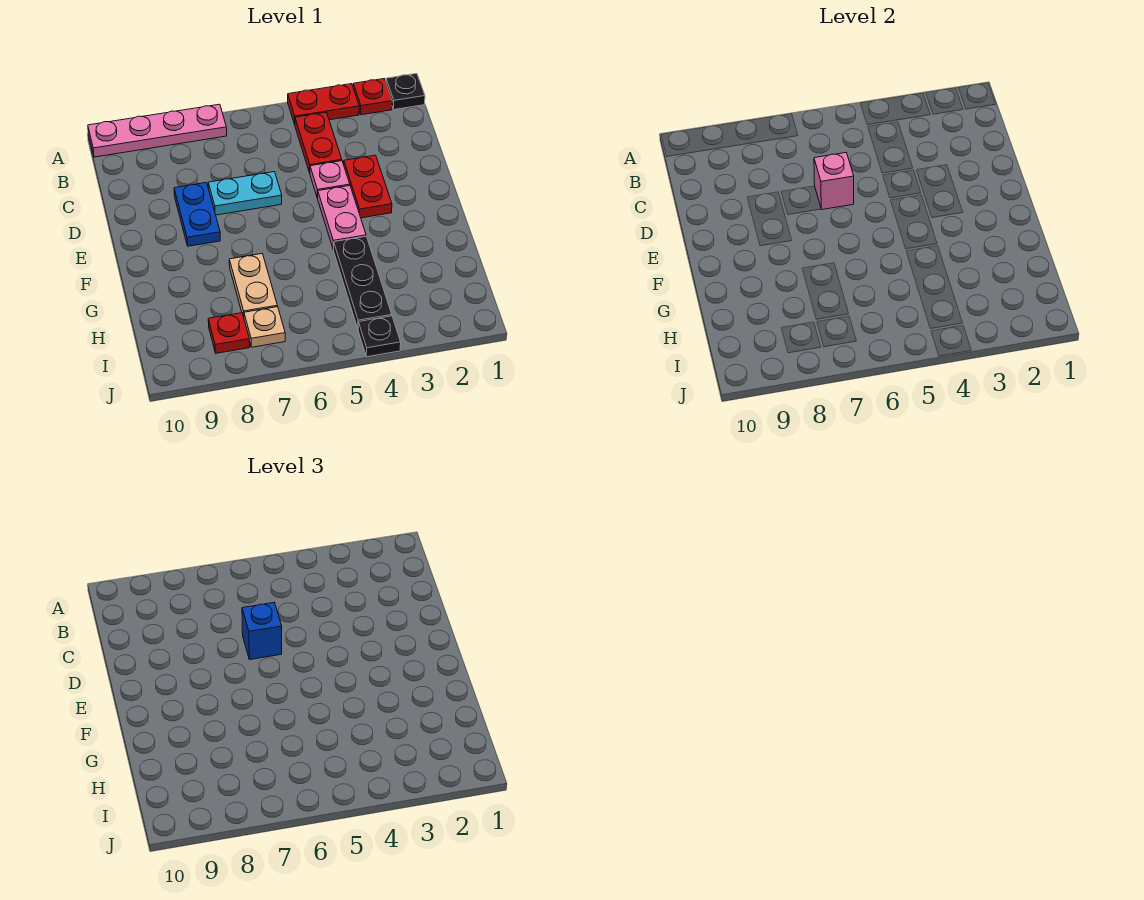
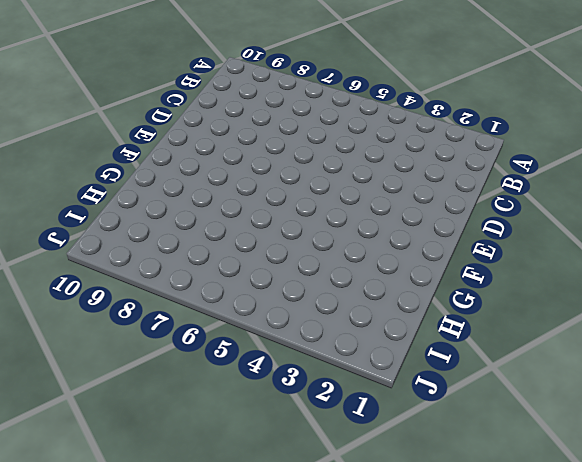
none -> black 1x1 plate [386,73,425,110]
none -> red 1x1 plate [353,79,392,115]
none -> red 1x2 plate [288,84,359,124]

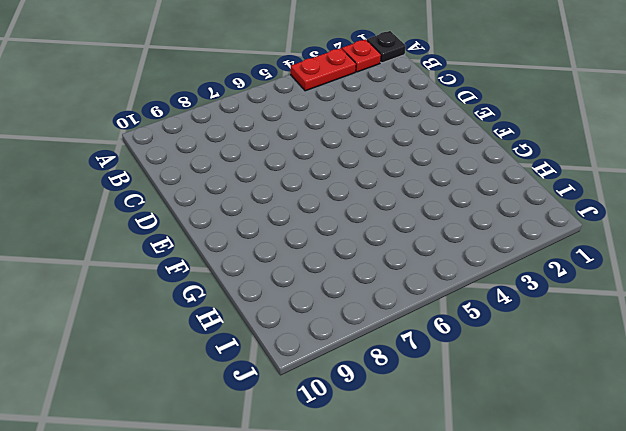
none -> pink 1x4 plate [88,104,227,157]
none -> red 1x2 plate [295,112,342,173]
none -> red 1x2 plate [344,155,392,218]

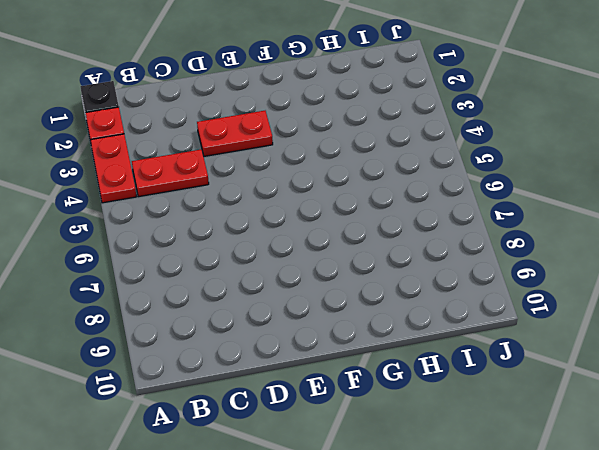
none -> pink 1x4 plate [88,104,227,157]
none -> pink 1x1 plate [310,161,350,198]
none -> cyan 1x2 plate [208,172,282,215]

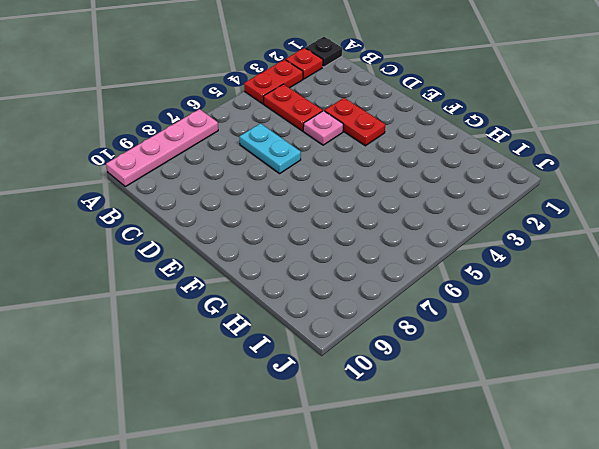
cyan 1x2 plate [239,123,301,174] -> cyan 1x2 plate turned to [208,172,282,215]
none -> blue 1x2 plate [174,183,220,246]
none -> pink 1x2 plate [318,186,366,249]
none -> black 1x3 plate [334,236,392,328]

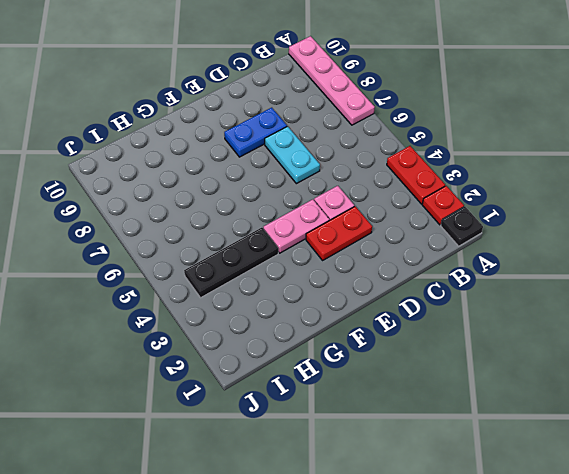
none -> red 1x2 plate [295,112,342,173]
none -> tan 1x2 plate [229,254,277,317]
none -> tan 1x1 plate [244,307,285,347]

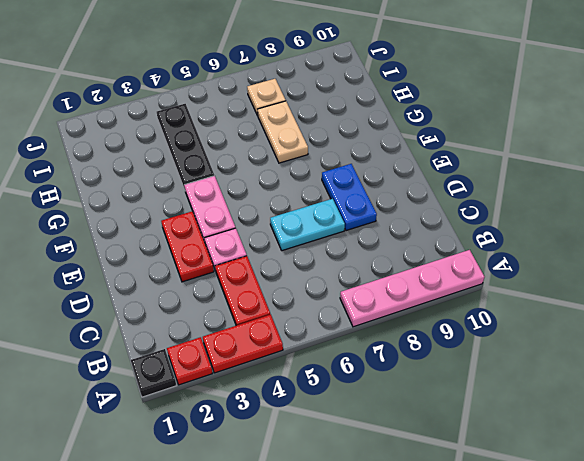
none -> red 1x1 plate [208,313,250,353]
none -> black 1x1 plate [358,316,401,357]
none -> pink 1x1 brick [814,153,854,210]

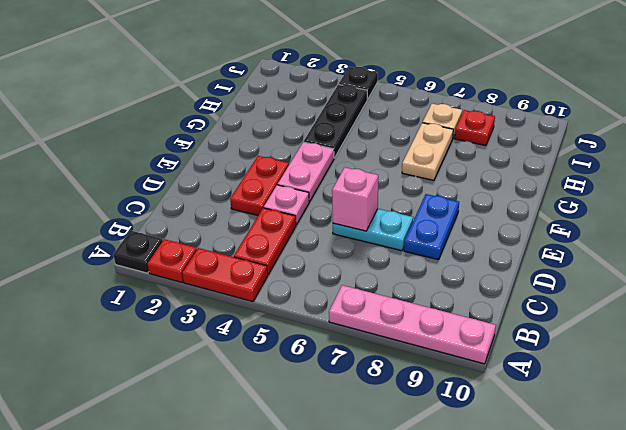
none -> blue 1x1 brick [242,603,282,659]

